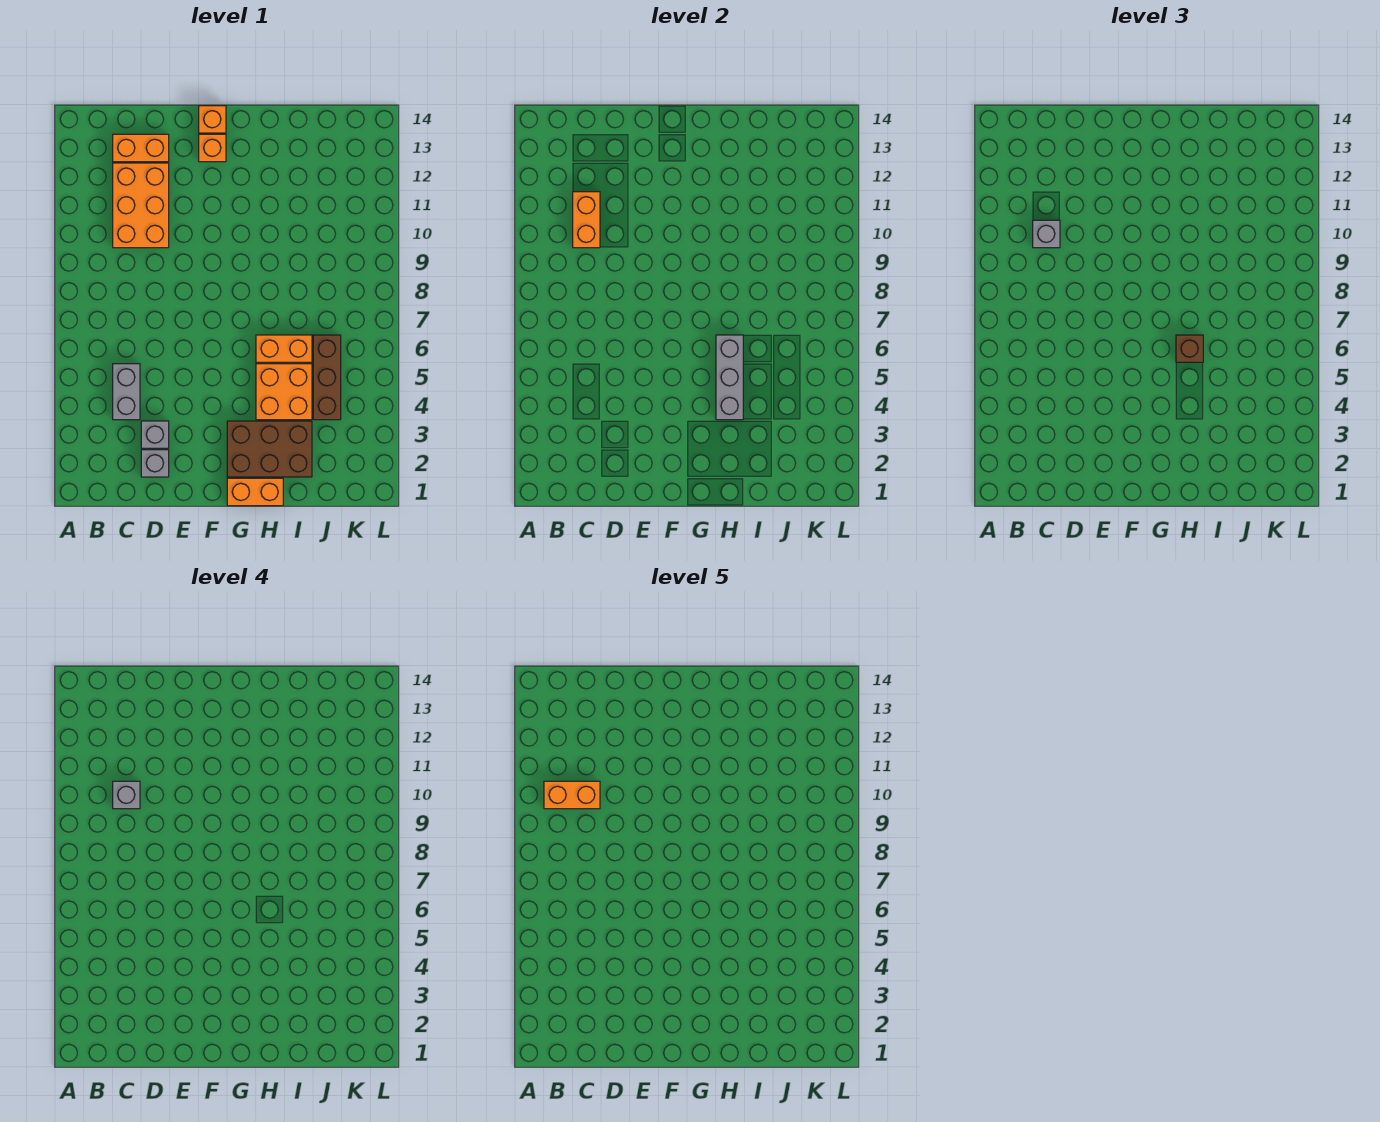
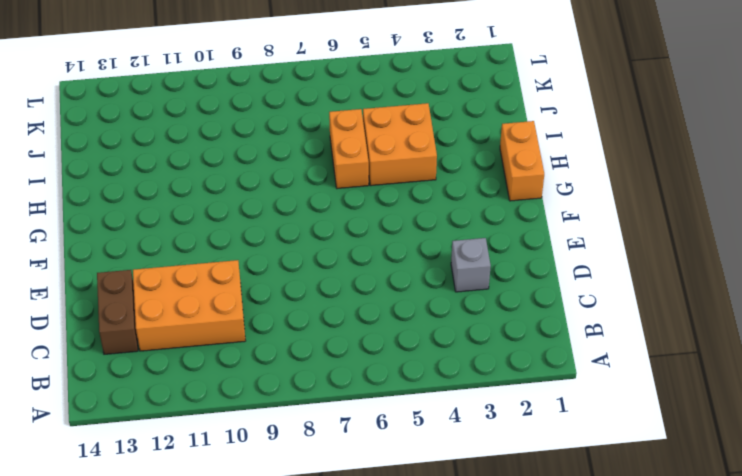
brown 1x2 brick [97,270,138,354] -> orange 1x2 brick [113,134,169,162]
none -> grey 1x2 brick [113,364,140,420]
none -> grey 1x1 brick [141,450,169,477]
none -> orange 1x1 brick [199,134,226,162]

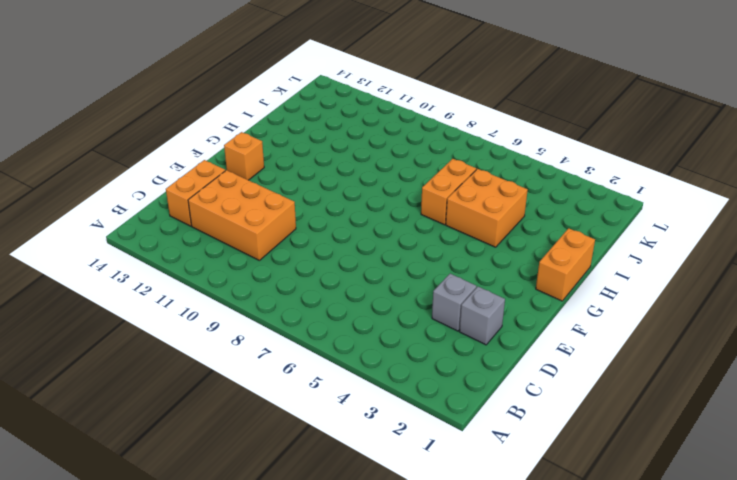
none -> grey 1x2 brick [113,364,140,420]
none -> orange 1x1 brick [199,106,226,133]
none -> brown 2x3 brick [227,421,312,477]

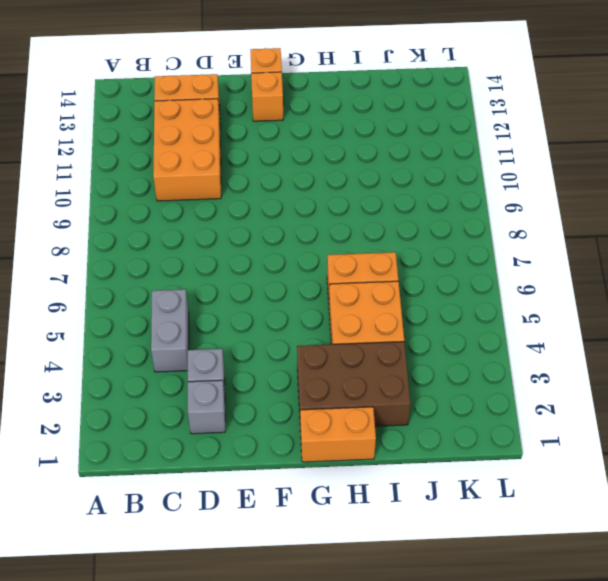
none -> brown 1x3 brick [313,335,341,420]
none -> orange 1x2 brick [573,192,600,248]
none -> grey 1x3 brick [716,335,743,420]

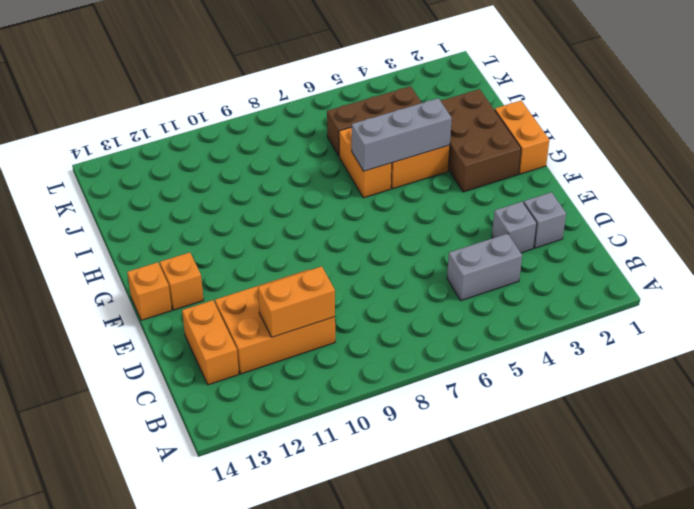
none -> grey 1x1 brick [1033,220,1060,248]
none -> brown 1x1 brick [1176,335,1203,362]
none -> grey 1x1 brick [113,781,140,809]

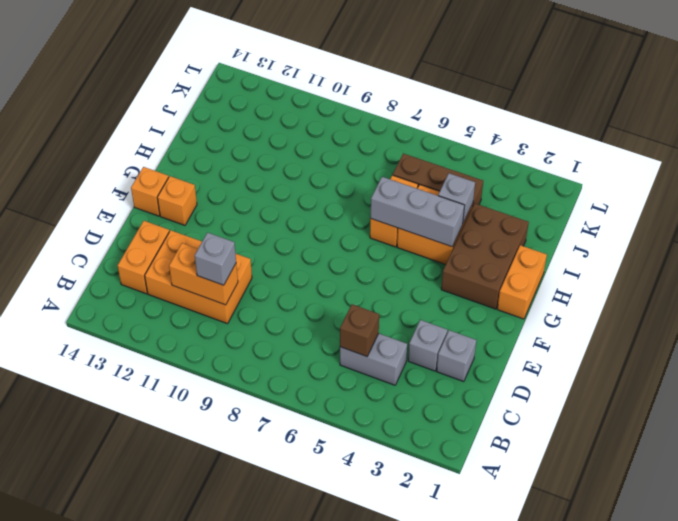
brown 1x1 brick [340,304,379,357] -> brown 1x1 brick moved to [1176,335,1203,362]
grey 1x1 brick [438,173,475,223] -> grey 1x1 brick moved to [113,781,140,809]
none -> orange 1x2 brick [544,781,600,809]

